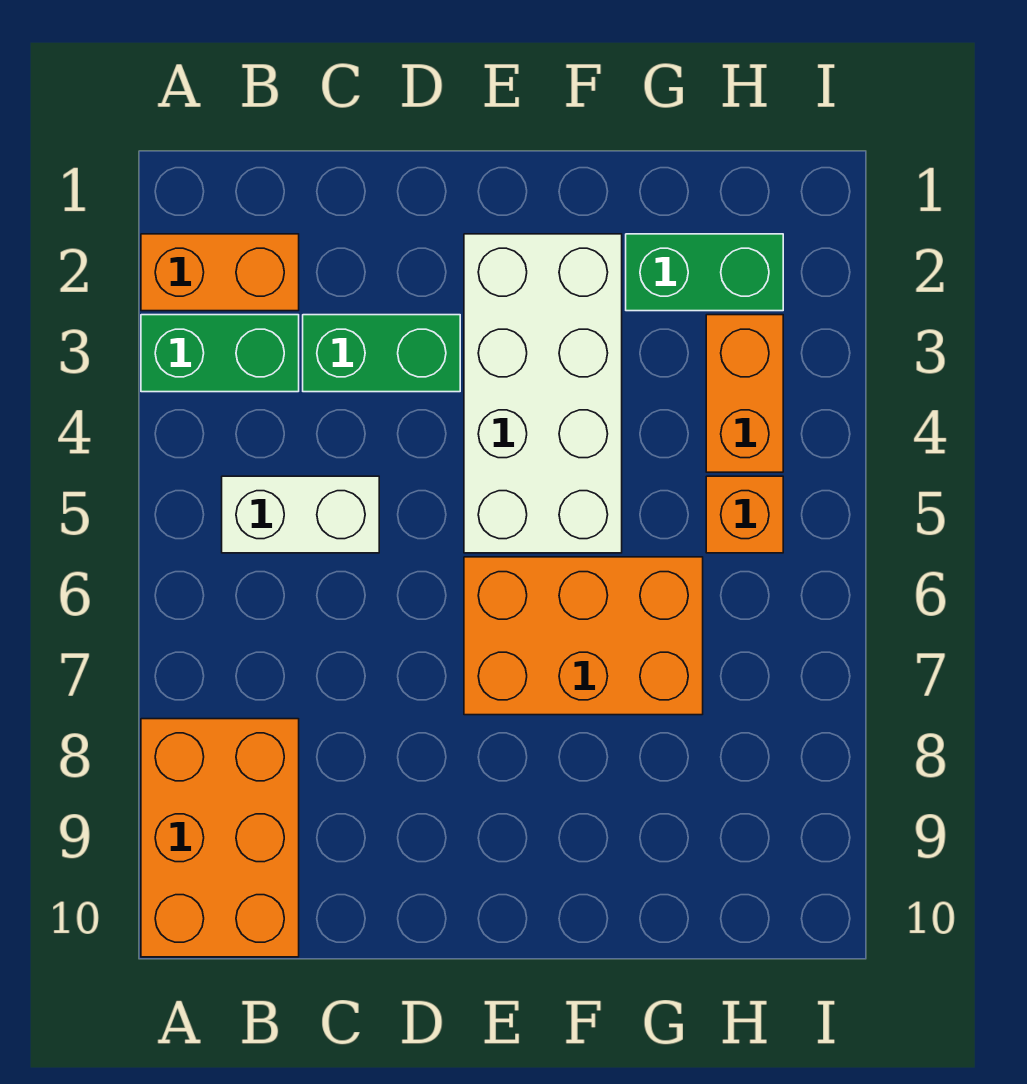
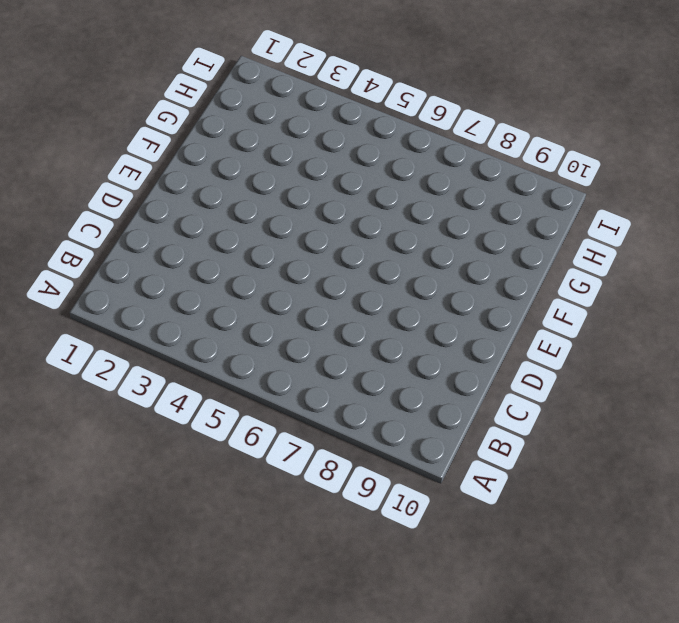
none -> orange 1x2 brick [141,234,299,311]
none -> green 1x2 brick [141,315,299,392]

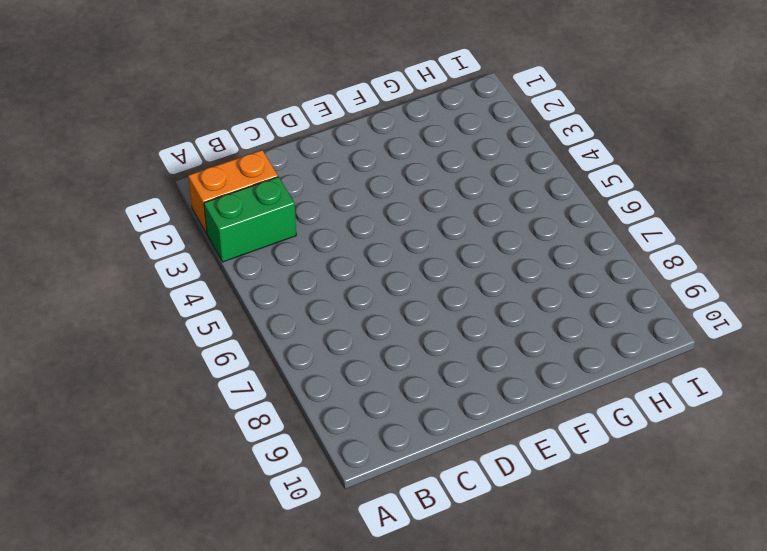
none -> orange 2x3 brick [141,719,299,957]
none -> white 1x2 brick [222,476,379,553]

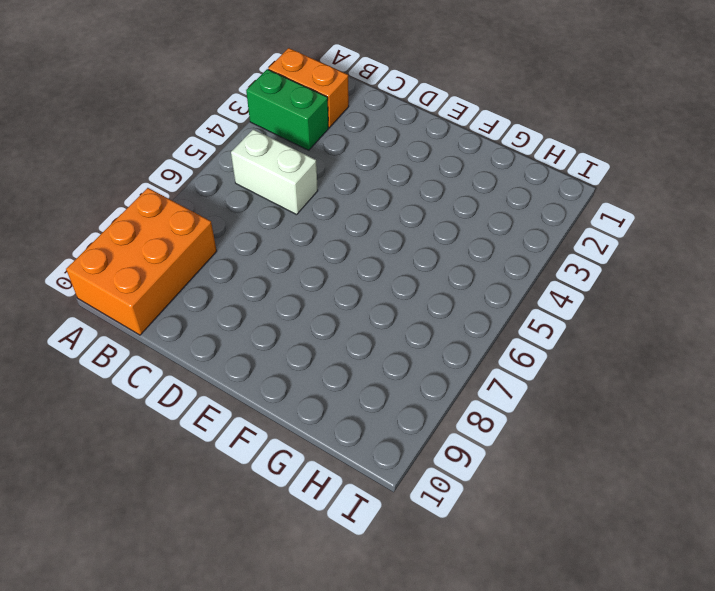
none -> green 1x2 brick [303,315,460,392]
none -> white 2x4 brick [464,234,622,553]

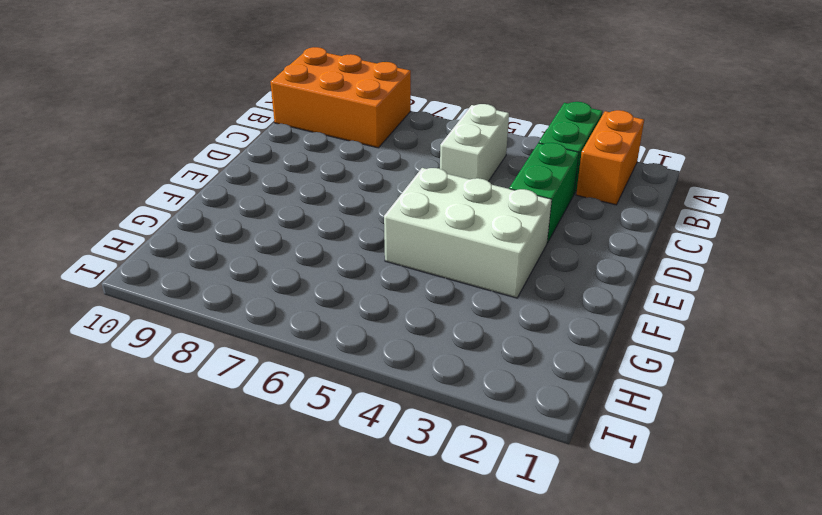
white 2x3 brick [384,168,552,298] -> white 2x4 brick [464,234,622,553]
none -> orange 2x3 brick [464,557,703,715]
none -> green 1x2 brick [626,234,783,311]

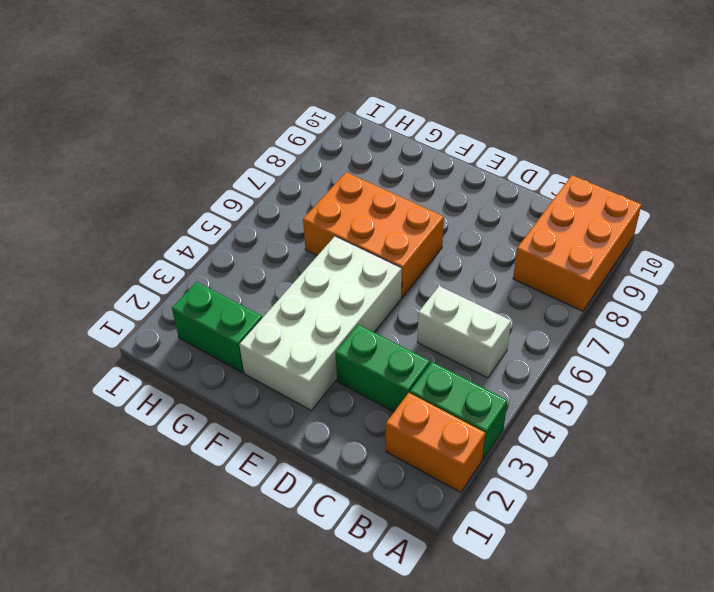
none -> orange 1x2 brick [706,315,783,472]
none -> orange 1x1 brick [706,476,783,553]

